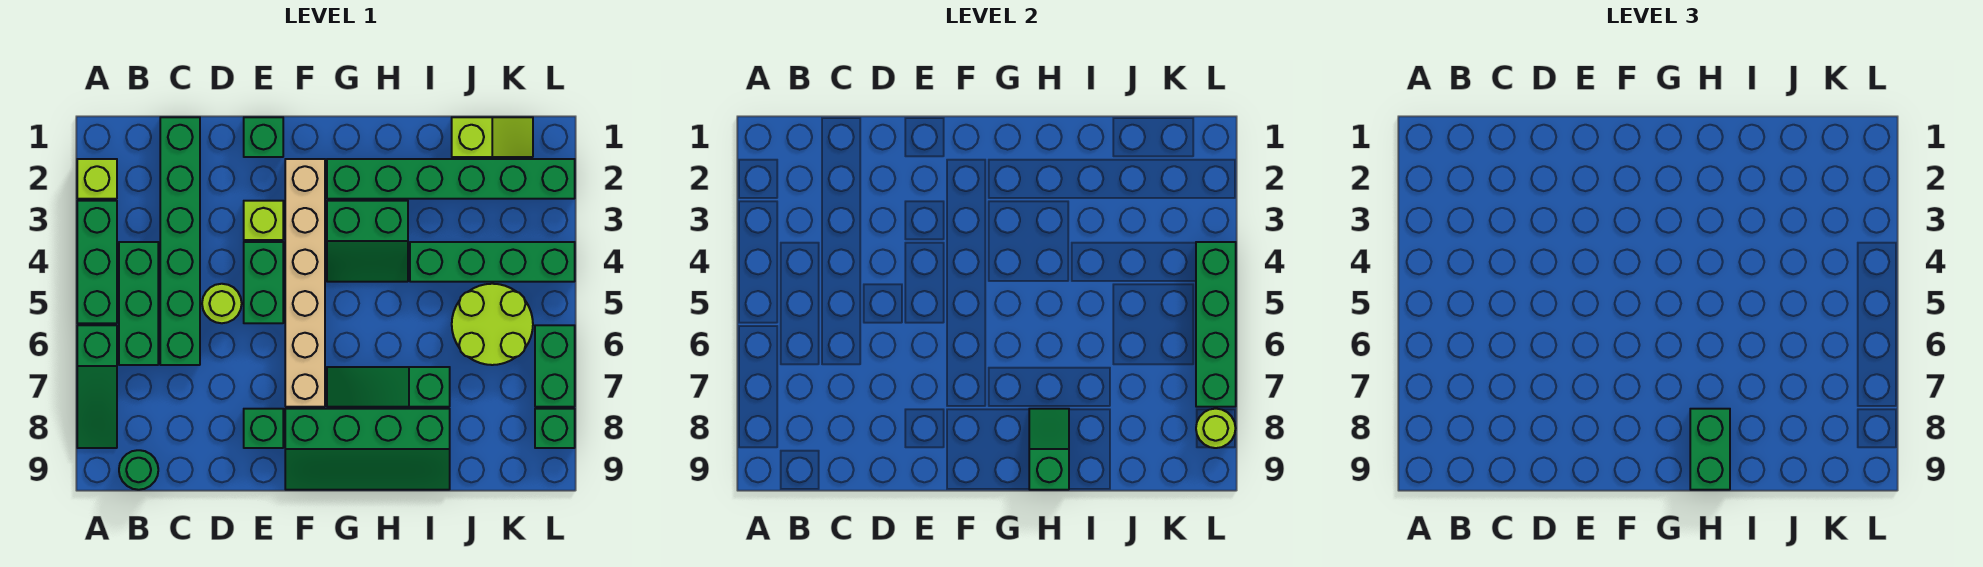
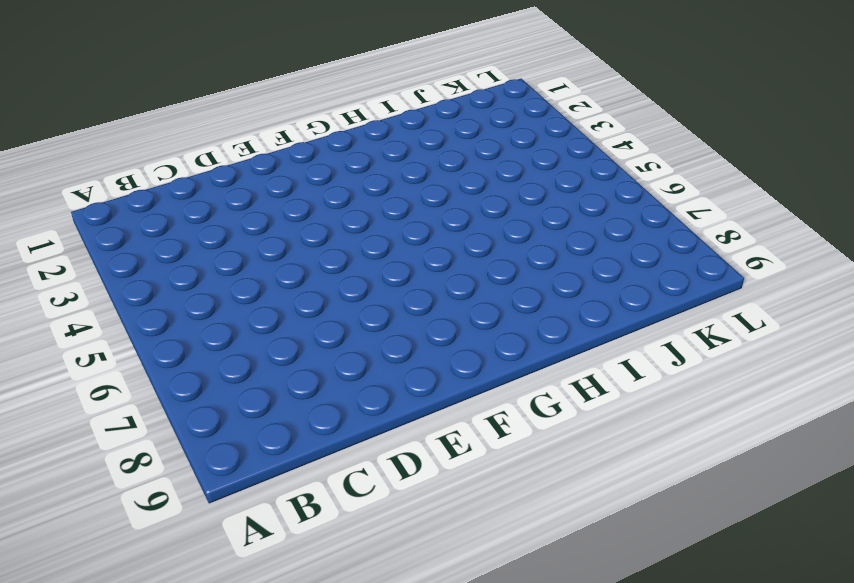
none -> lime 1x1 brick [77,159,117,199]
none -> green 1x3 brick [77,201,117,323]
none -> green 1x3 slope [77,325,117,448]

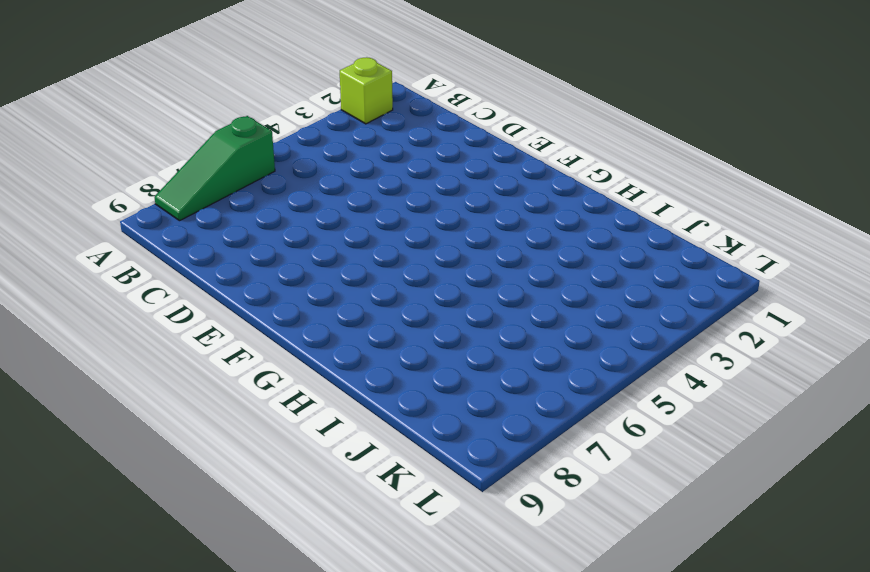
none -> green 1x3 brick [77,201,117,323]
none -> green 1x3 brick [119,242,158,365]
none -> green 1x1 round brick [119,450,158,490]

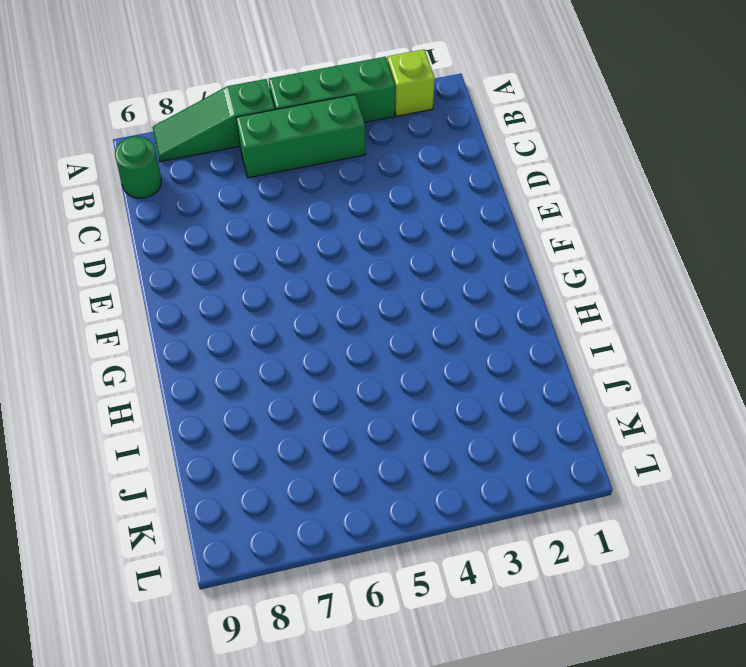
none -> green 1x6 brick [160,117,200,365]
none -> lime 1x1 round brick [202,284,242,323]
none -> green 1x1 brick [244,117,283,157]

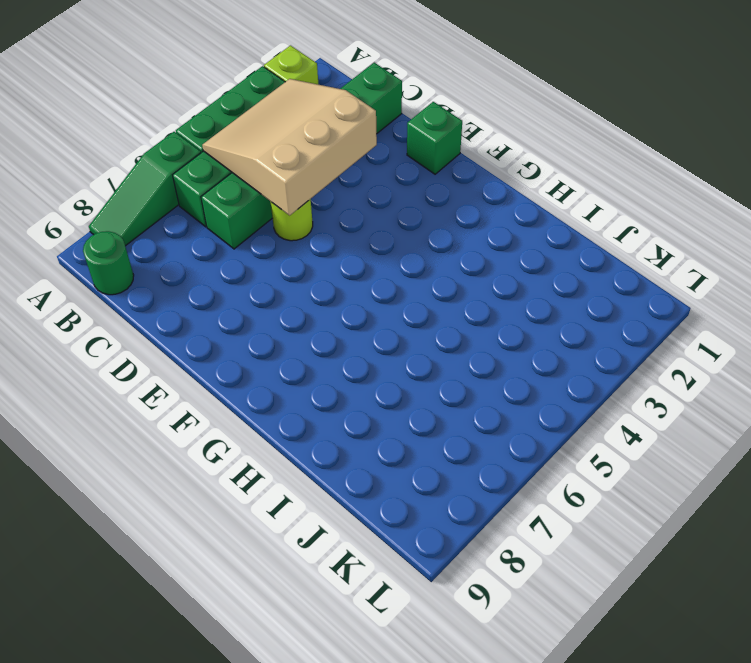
tan 3x3 slope [202,79,377,215] -> none
none -> lime 1x1 brick [244,201,283,240]
none -> green 1x2 brick [244,242,283,323]
none -> green 1x1 brick [244,409,283,448]

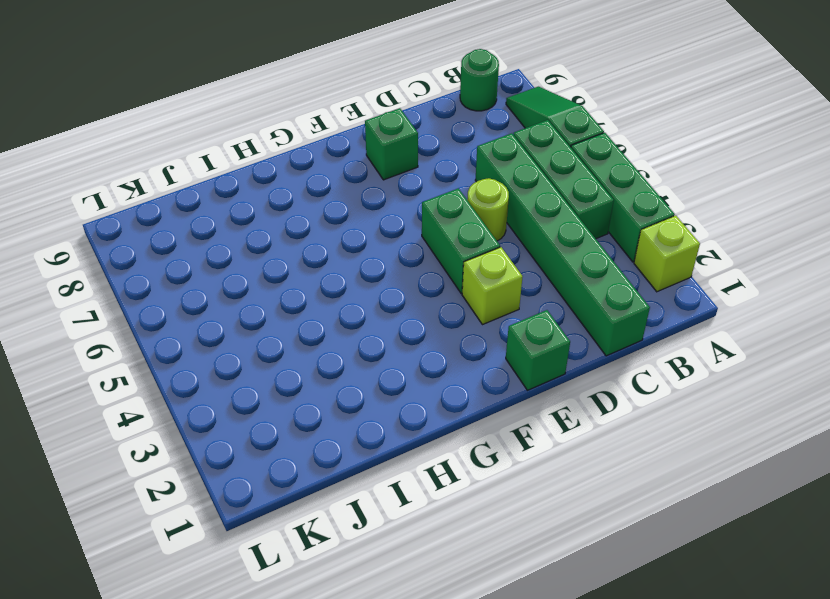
none -> tan 1x6 brick [285,159,325,407]
none -> green 2x4 slope [285,409,450,490]
none -> green 1x6 brick [327,159,575,199]

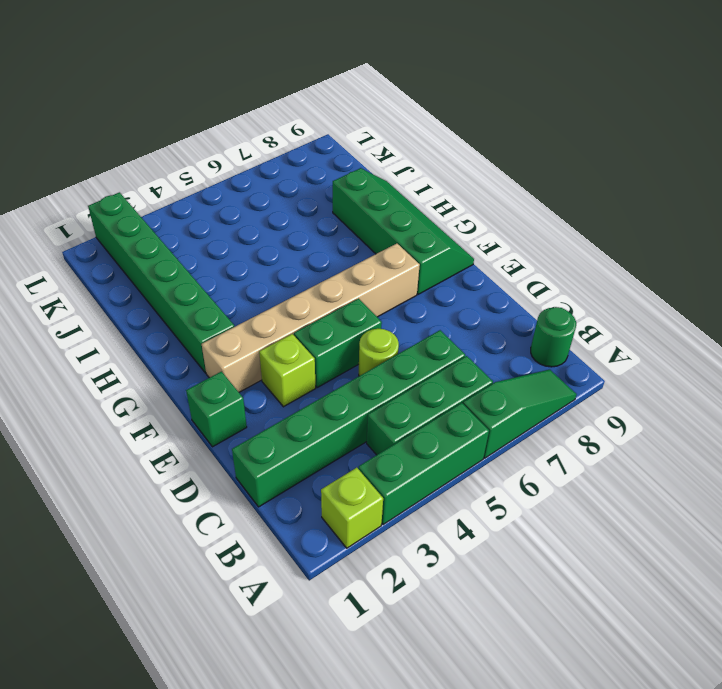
none -> green 1x1 brick [244,409,283,448]
none -> green 2x2 slope [327,201,408,282]
none -> green 1x3 slope [327,367,450,407]

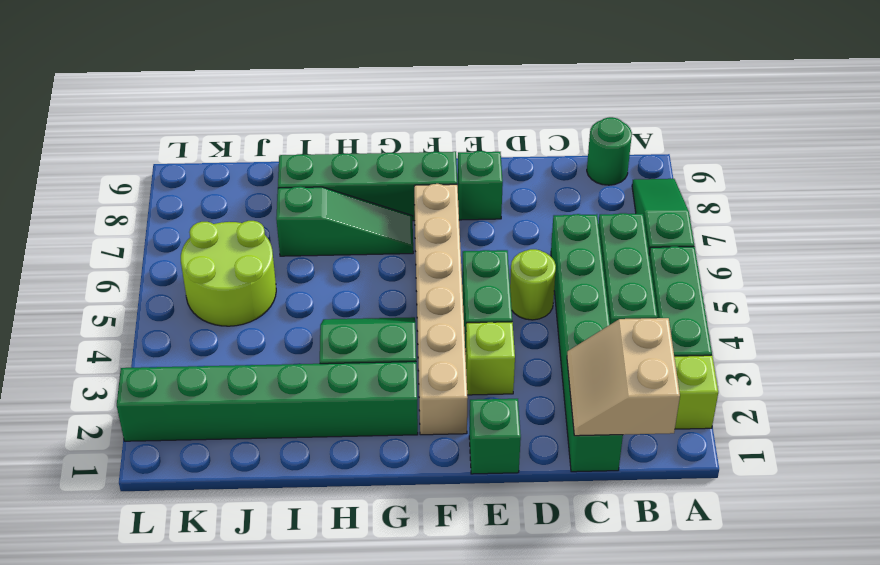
tan 2x2 slope [567,318,680,436] -> none
none -> green 1x4 brick [410,242,575,282]
none -> lime 1x2 slope [452,117,533,157]
none -> green 1x2 brick [535,325,575,407]

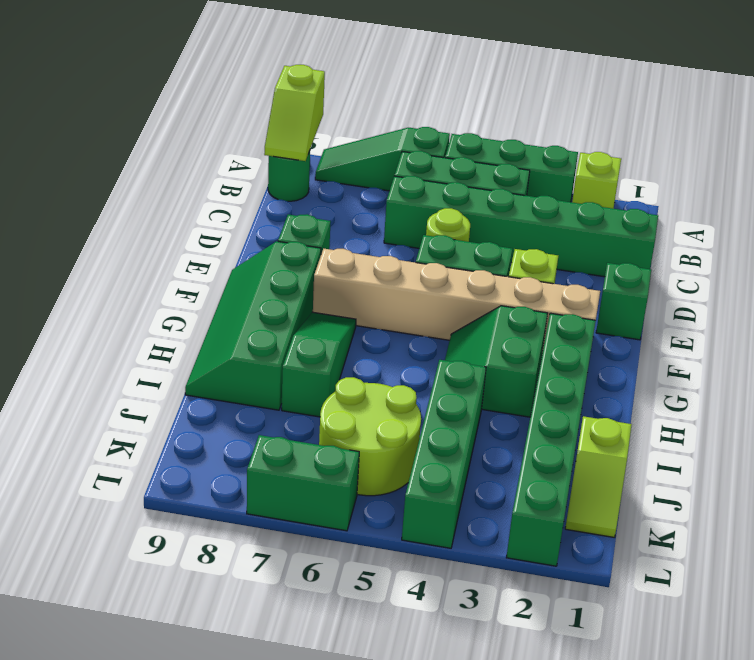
lime 1x2 slope [264,65,325,161] -> none
none -> green 1x1 brick [535,409,575,448]
none -> green 1x2 slope [1029,409,1069,490]
none -> green 1x4 brick [1196,242,1236,407]

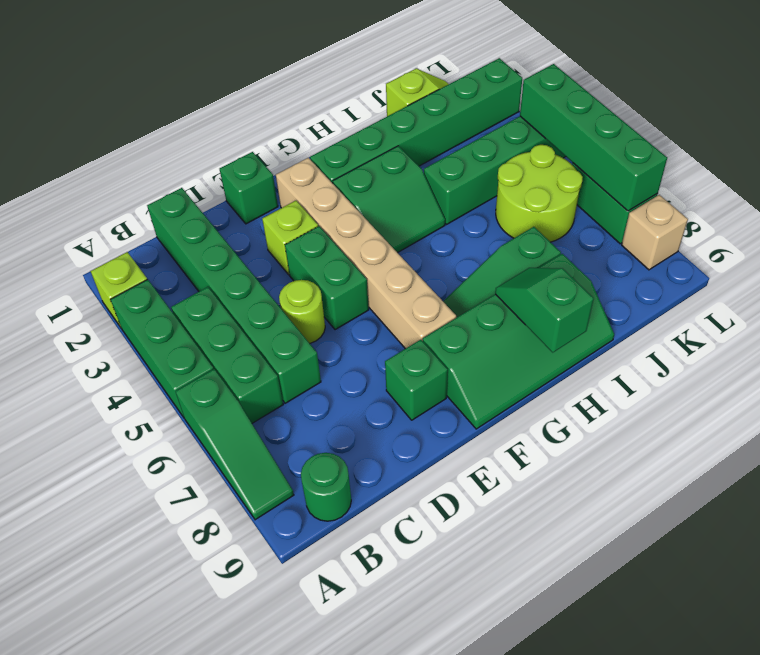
tan 1x1 brick [622,195,688,270] -> green 1x1 brick [535,409,575,448]
none -> lime 1x1 round brick [1196,409,1236,448]
none -> green 1x2 brick [1690,409,1730,490]

